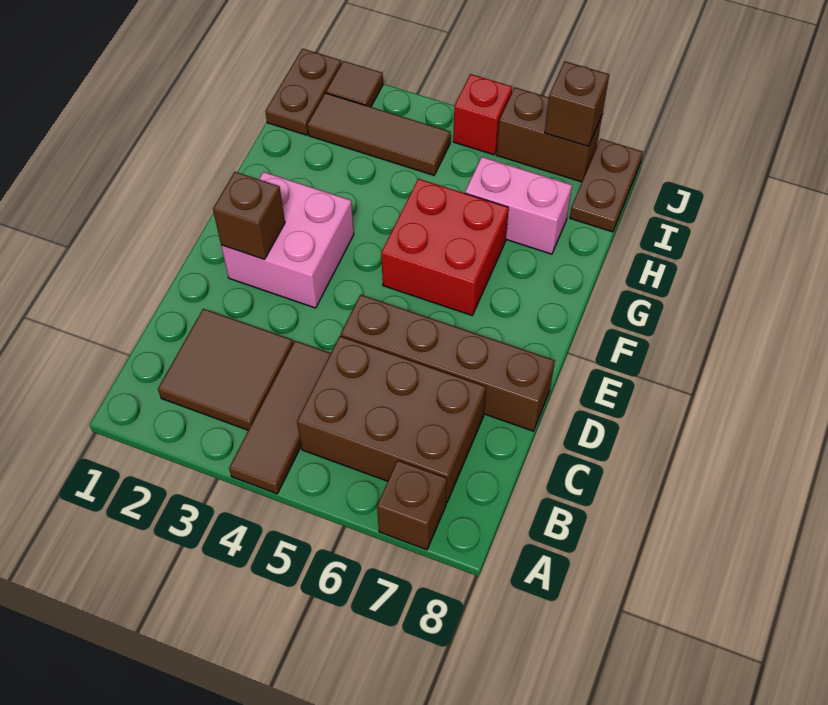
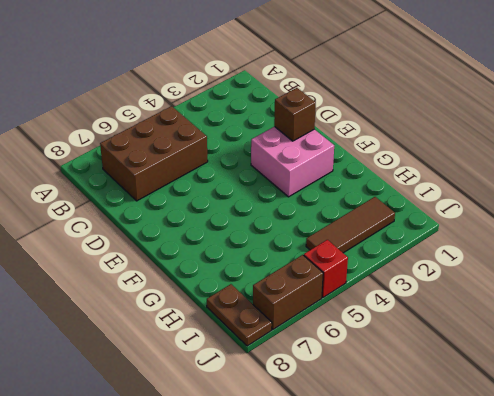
none -> brown 1x3 tile [229,341,331,494]
none -> brown 1x1 brick [377,461,447,550]
none -> brown 2x2 tile [158,309,293,430]

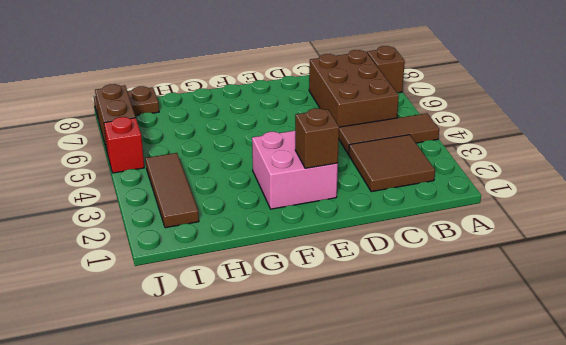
none -> brown 1x4 brick [341,295,555,431]
none -> red 2x2 brick [381,179,509,315]
none -> pink 1x2 brick [465,157,572,254]

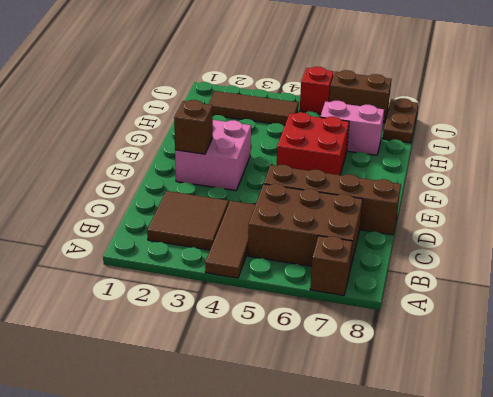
none -> brown 1x2 plate [265,49,342,135]
none -> brown 1x1 tile [326,61,383,107]
none -> brown 1x1 brick [545,61,609,146]

